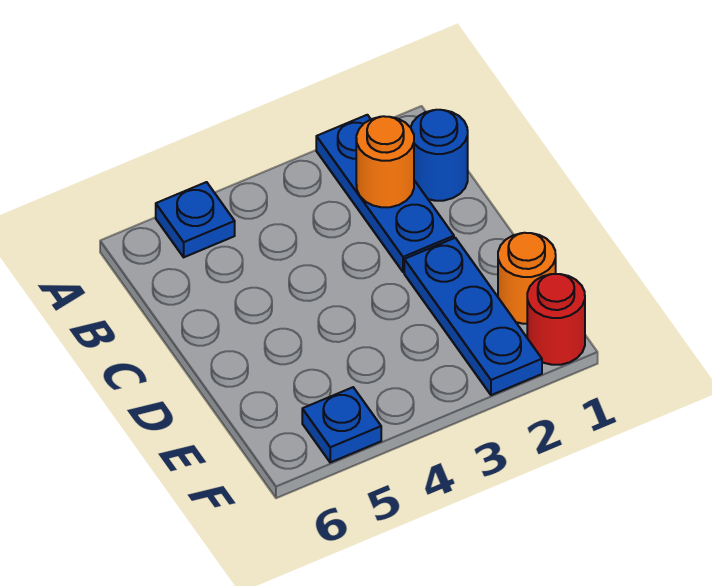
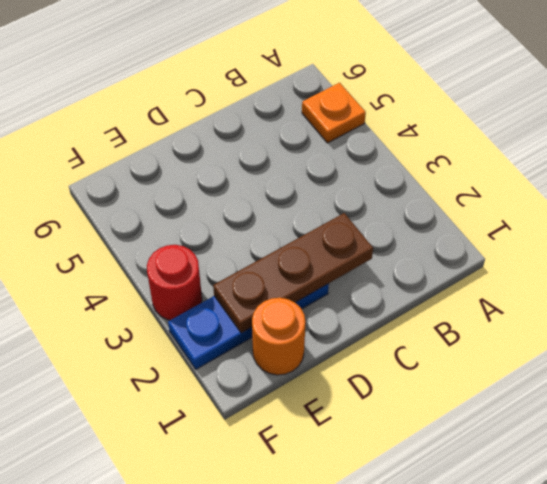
orange 1x1 plate [302,83,366,143] -> blue 1x1 plate [156,182,235,257]
brown 1x3 plate [213,213,373,333] -> none
red 1x1 round brick [147,245,202,320] -> red 1x1 round brick moved to [527,274,585,365]
none -> blue 1x3 plate [316,115,454,272]
none -> blue 1x1 round brick [411,110,468,201]

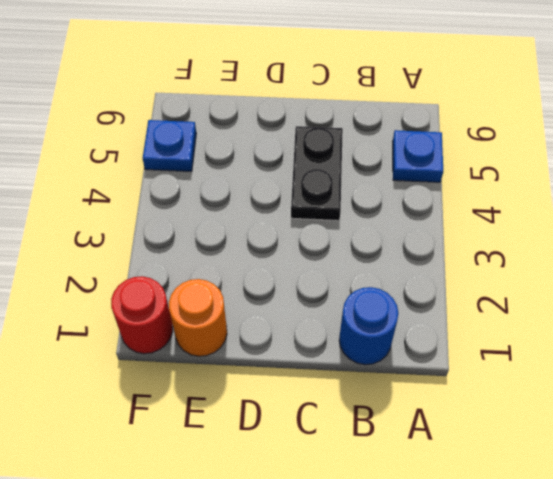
black 1x2 plate [291,126,343,221] -> none
none -> blue 1x3 plate [316,115,454,272]
none -> blue 1x3 plate [404,238,542,395]

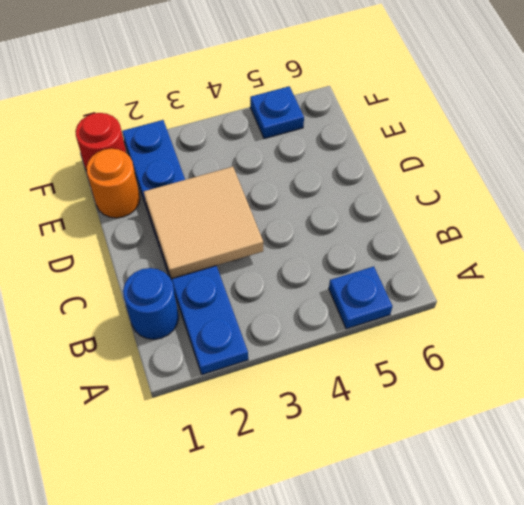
tan 2x2 tile [144,167,263,279] -> none
none -> orange 1x1 round brick [356,116,414,207]

